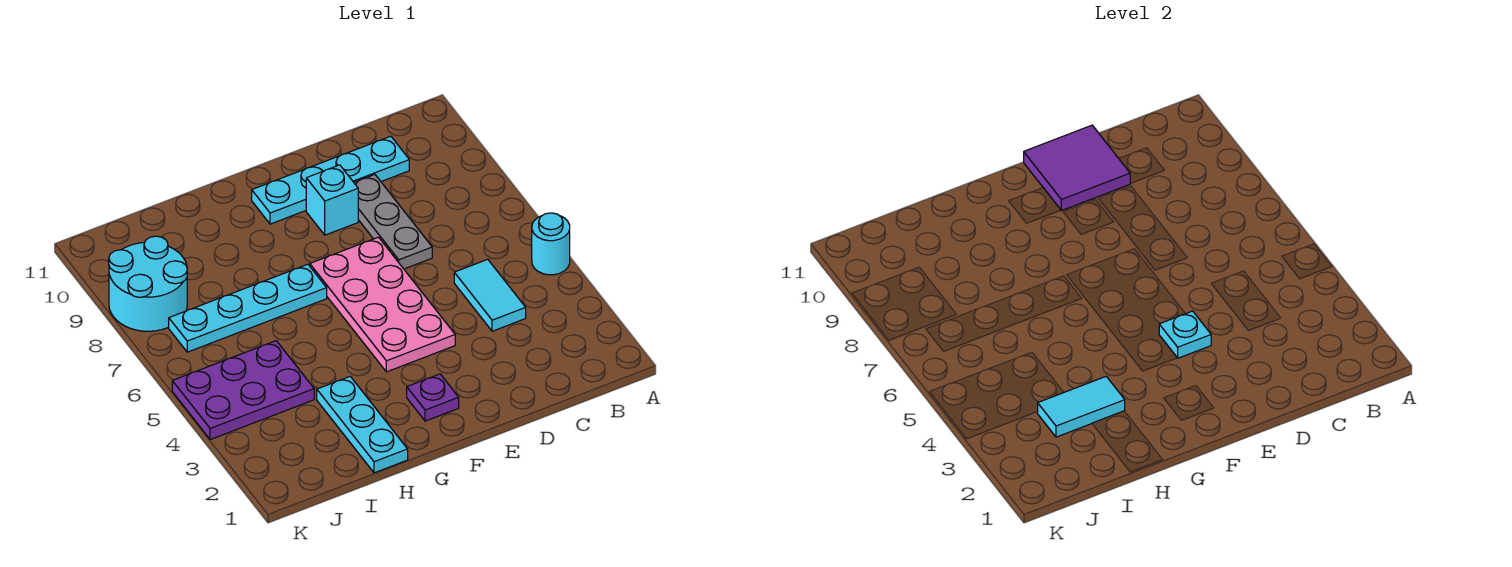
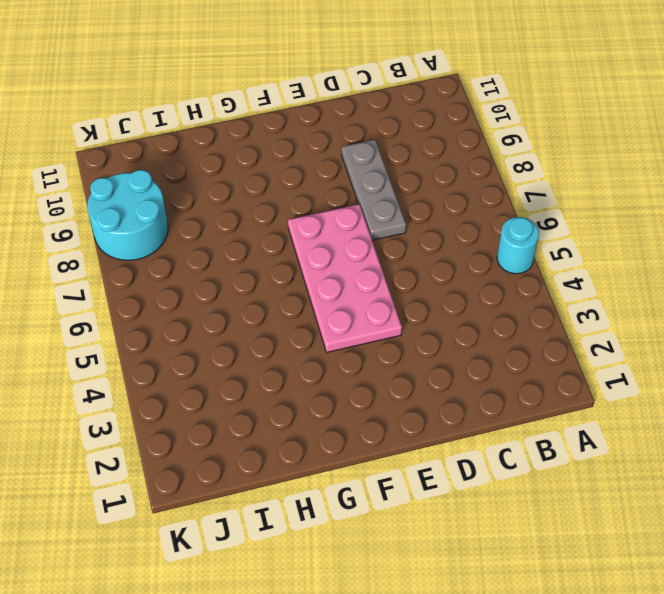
none -> cyan 1x2 tile [454,259,526,331]
none -> cyan 1x4 plate [252,136,409,224]
none -> cyan 1x1 brick [306,165,358,235]

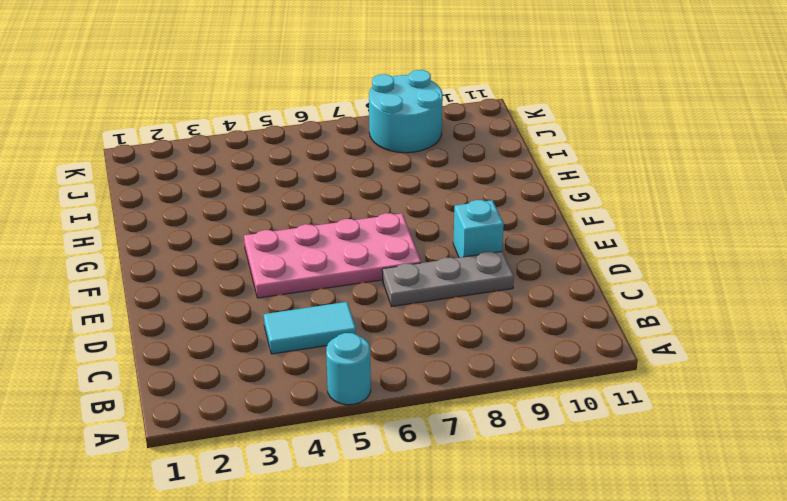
none -> cyan 1x4 plate [252,136,409,224]
none -> purple 1x1 plate [407,374,459,421]
none -> cyan 1x4 plate [169,264,327,352]

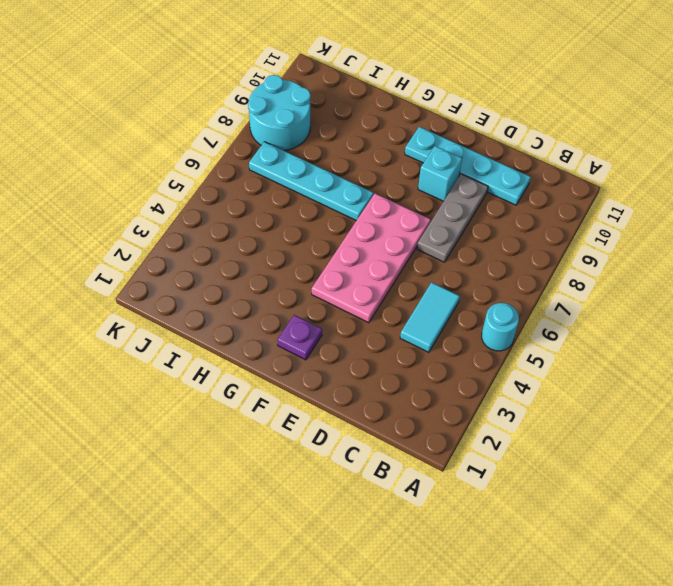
none -> cyan 1x3 plate [317,377,408,473]
none -> purple 2x3 plate [172,341,314,440]
none -> purple 2x2 tile [1024,125,1131,211]

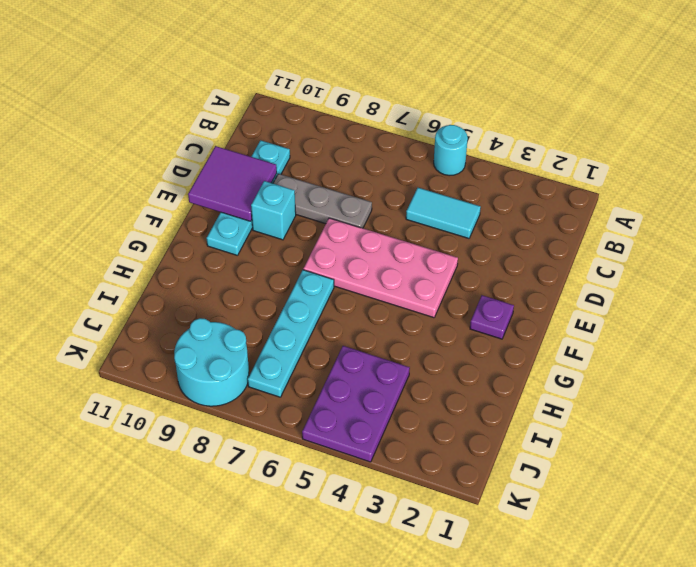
none -> cyan 1x3 plate [317,377,408,473]
none -> cyan 1x1 plate [1159,311,1211,358]
none -> cyan 1x2 tile [1038,377,1125,437]

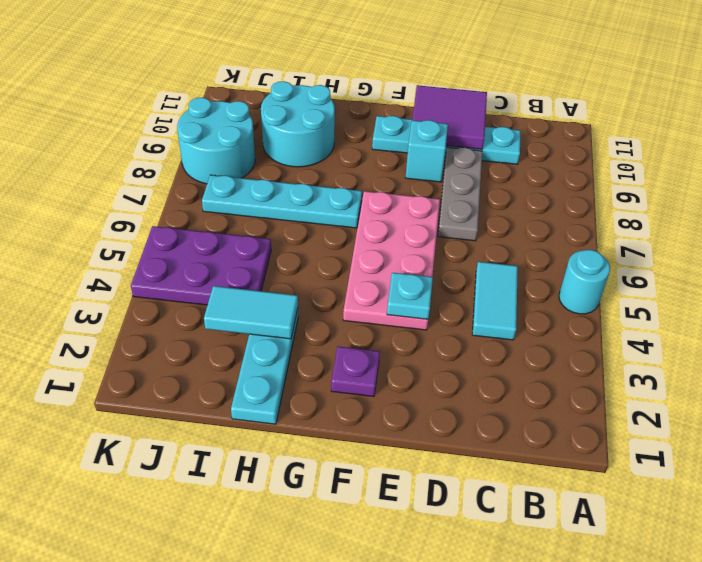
cyan 2x2 round brick [261,81,335,167] -> none

